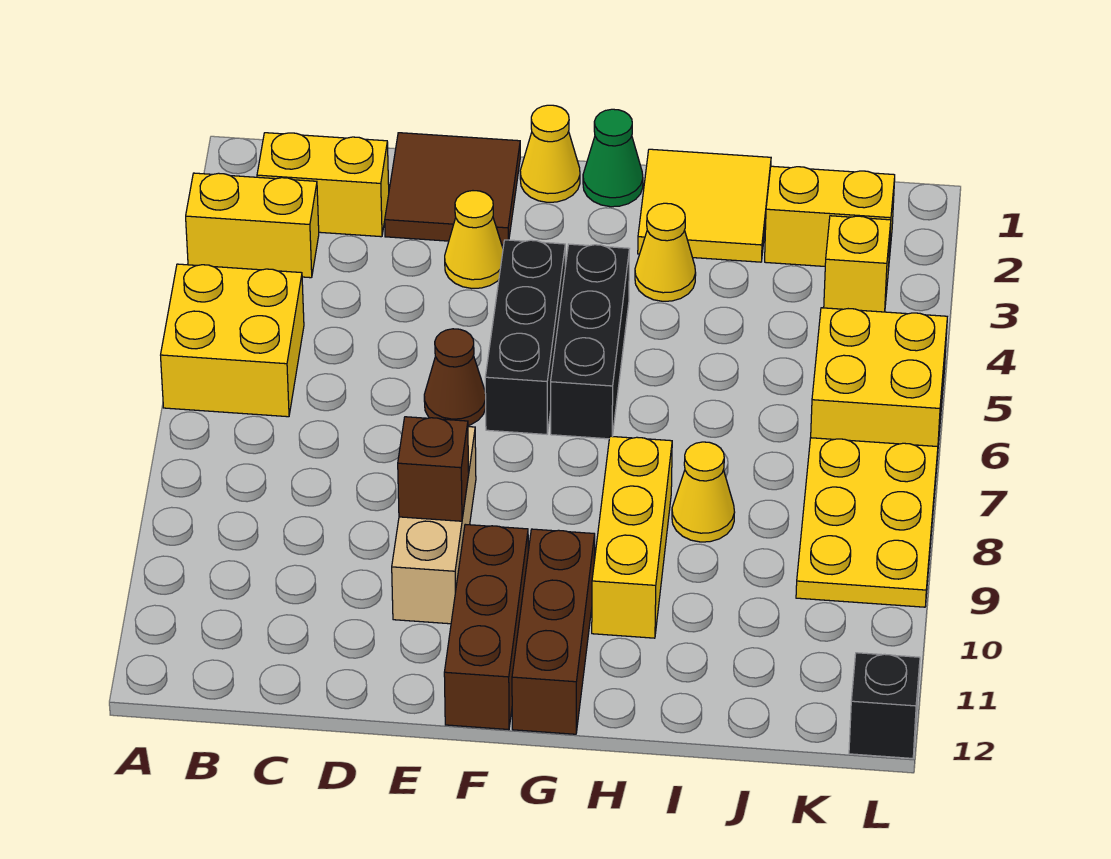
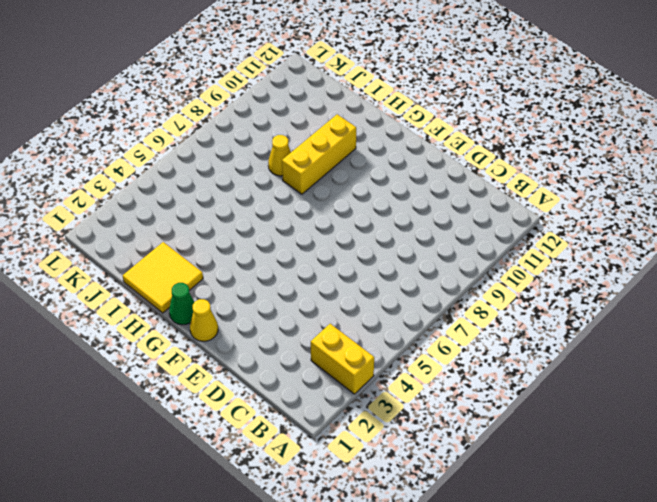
none -> yellow 2x2 brick [161,264,304,417]
none -> yellow 1x2 brick [257,133,389,237]
none -> brown 2x2 tile [385,133,520,245]

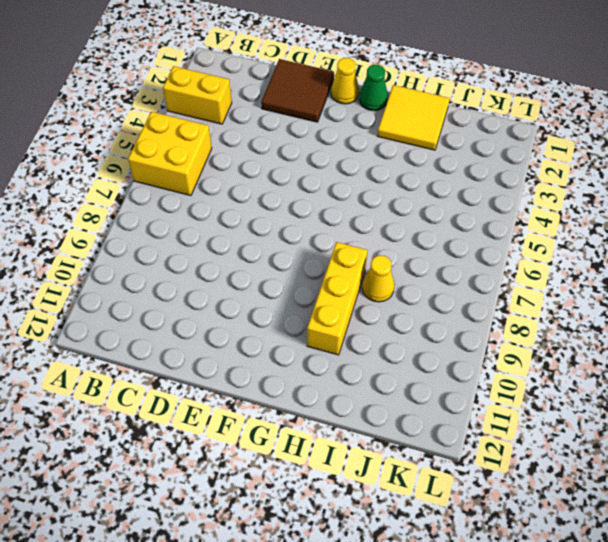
none -> yellow 1x2 brick [257,133,389,237]
none -> yellow 1x1 cone [445,191,503,288]
none -> brown 1x1 cone [424,329,486,426]

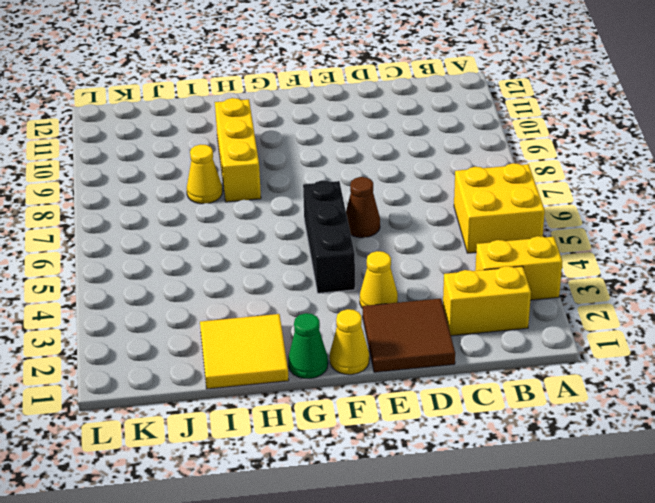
none -> tan 1x3 brick [392,427,476,624]
none -> brown 1x3 brick [444,524,528,730]
none -> black 1x3 brick [551,244,629,439]

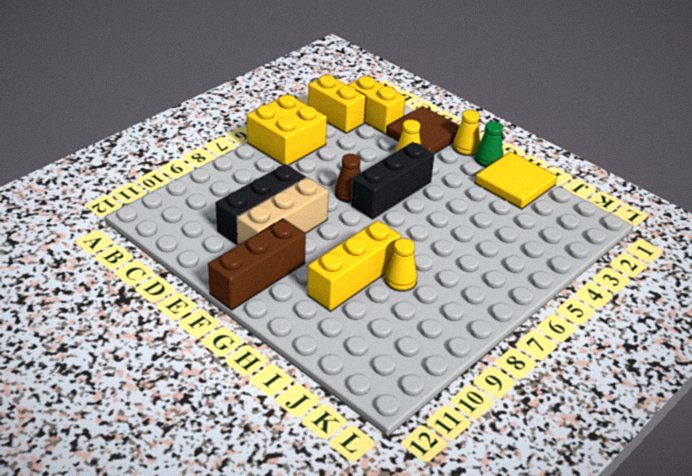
black 1x3 brick [215,164,306,246] -> black 1x3 brick moved to [551,244,629,439]
none -> brown 1x3 brick [512,529,595,734]
none -> yellow 1x1 cone [635,203,696,301]
none -> yellow 1x2 brick [765,166,895,270]

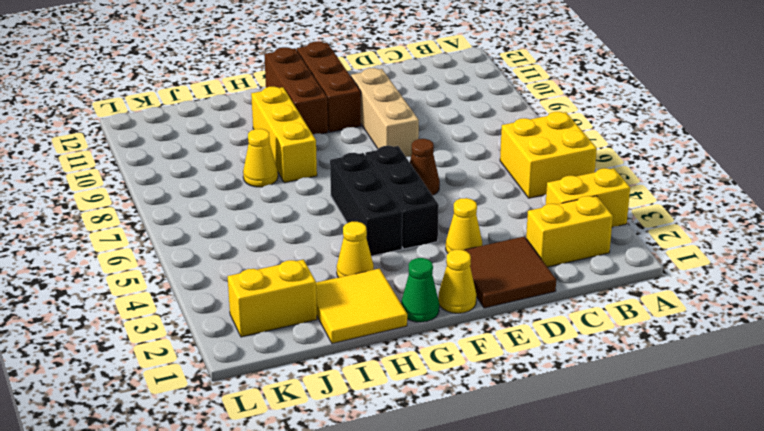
none -> yellow 1x1 brick [824,216,891,312]
none -> yellow 2x2 brick [811,308,947,457]
none -> yellow 2x3 plate [796,438,938,607]

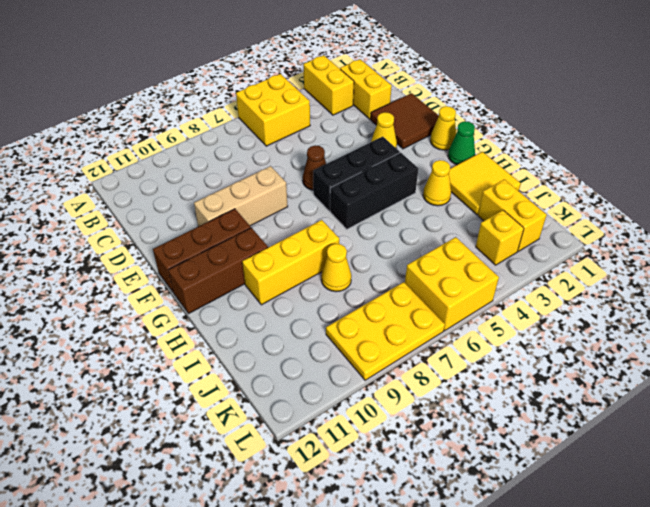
none -> black 1x1 brick [849,653,920,758]
none -> brown 1x1 brick [398,417,469,521]

